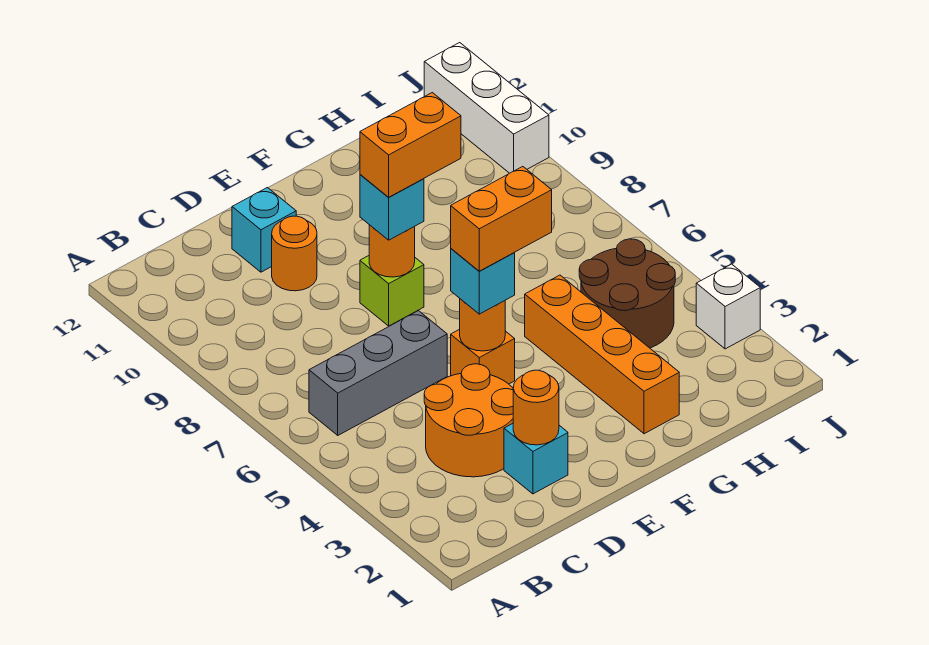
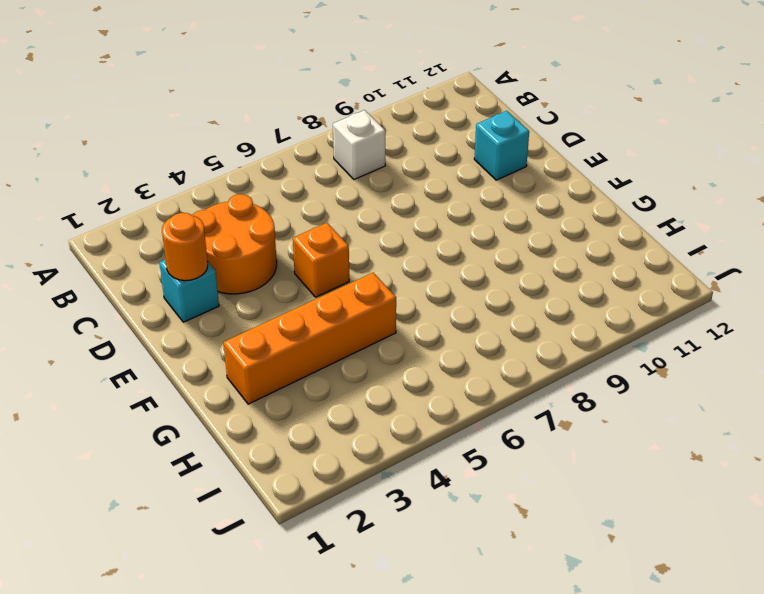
white 1x1 brick [333,110,385,179] -> white 1x1 brick moved to [696,264,760,349]
none -> grey 1x3 brick [309,311,447,435]
none -> orange 1x1 round brick [272,216,317,291]
none -> lime 1x1 brick [360,256,424,326]

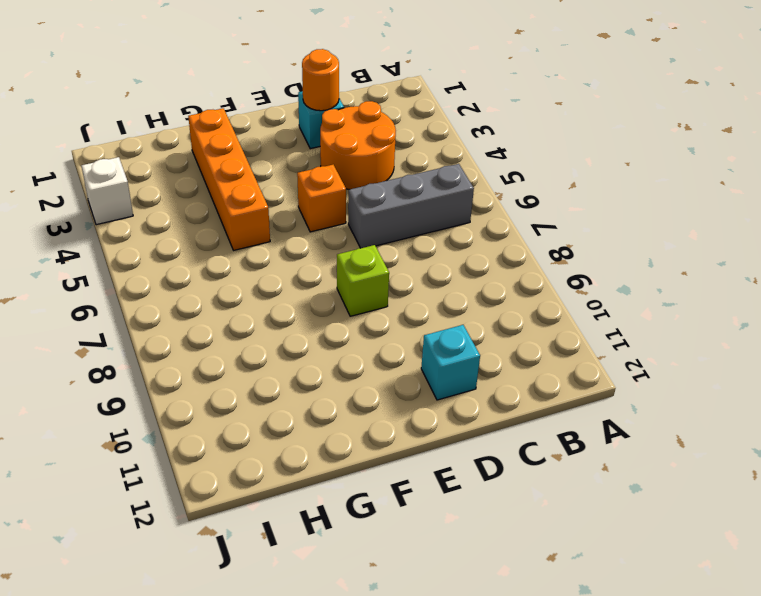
none -> orange 1x1 round brick [272,216,317,291]
none -> brown 2x2 round brick [579,239,675,348]
none -> white 1x3 brick [424,43,549,173]

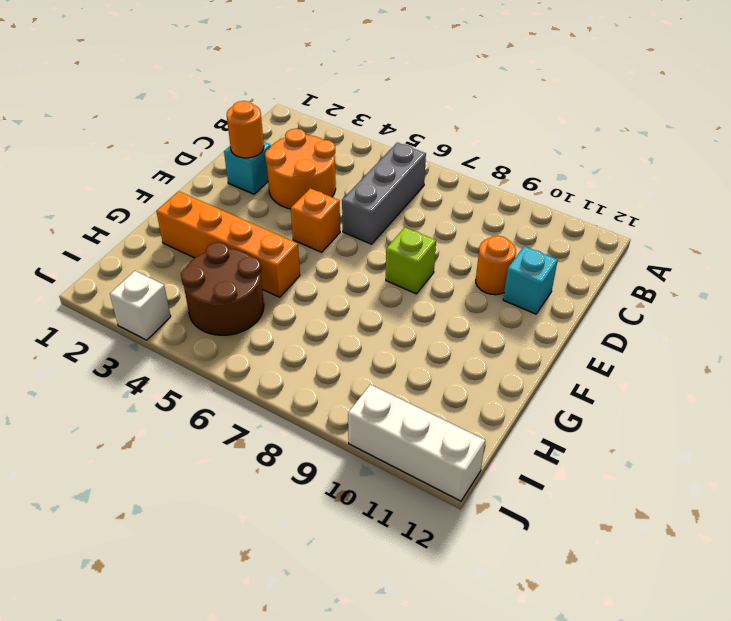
none -> orange 1x1 round brick [460,299,505,351]
none -> orange 1x1 round brick [369,225,415,277]
none -> cyan 1x1 brick [451,249,515,314]

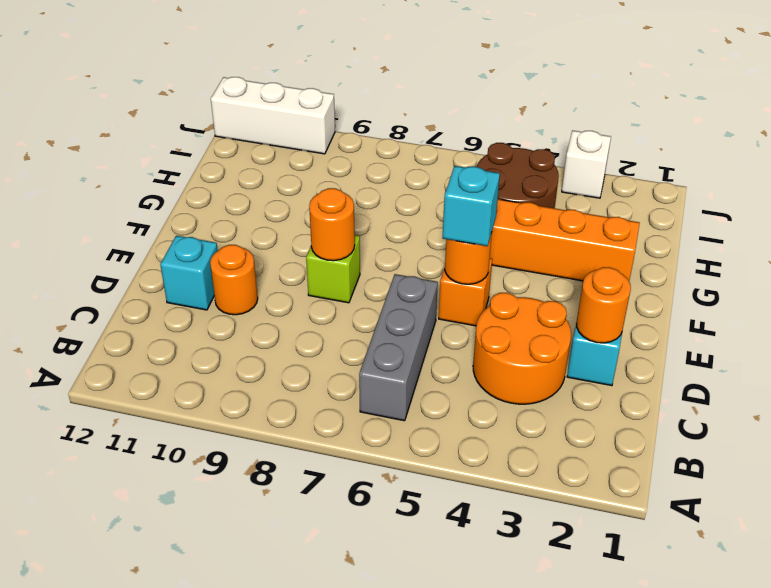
none -> cyan 1x1 brick [360,175,424,240]
none -> orange 1x2 brick [451,167,552,271]
none -> orange 1x2 brick [360,93,461,197]

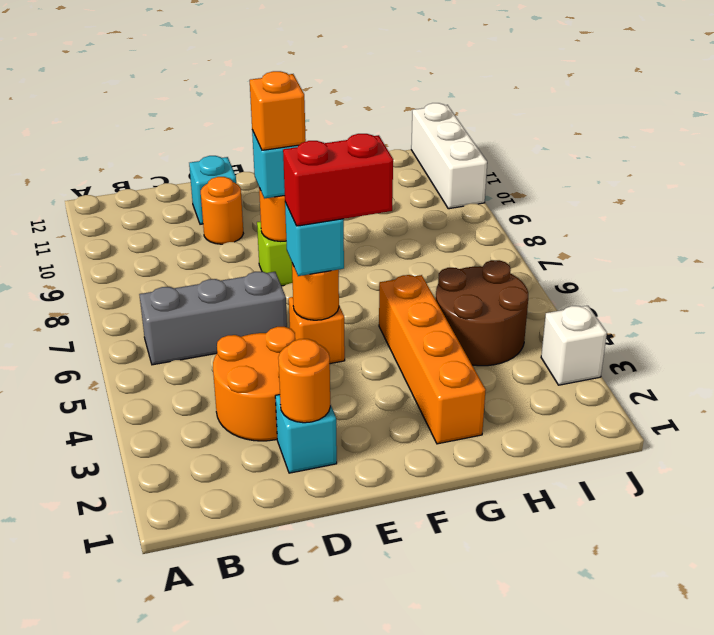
red 1x2 brick [283,134,393,226] -> orange 1x2 brick [451,167,552,271]
orange 1x1 brick [250,71,306,150] -> orange 1x2 brick [360,93,461,197]

